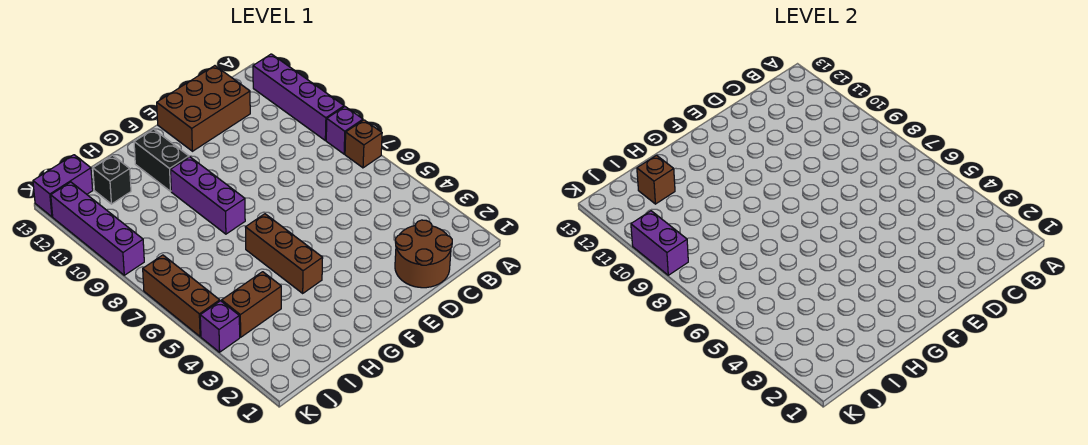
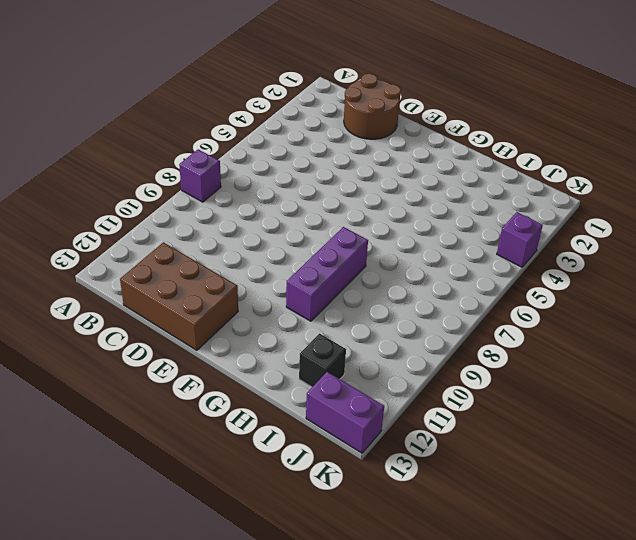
none -> brown 1x1 brick [345,120,382,168]
none -> purple 1x4 brick [253,54,344,140]
none -> brown 1x3 brick [246,214,323,293]

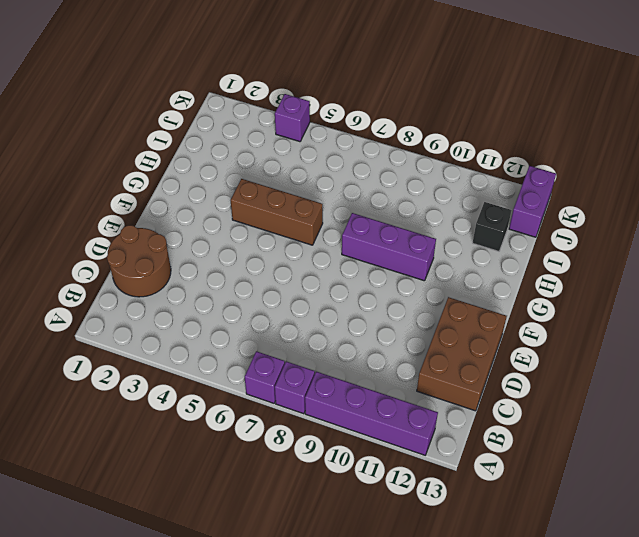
purple 1x1 brick [245,351,285,403] -> brown 1x1 brick [345,120,382,168]
none -> black 1x2 brick [134,129,189,191]
none -> brown 1x2 brick [222,272,281,337]
none -> brown 1x3 brick [143,255,220,336]

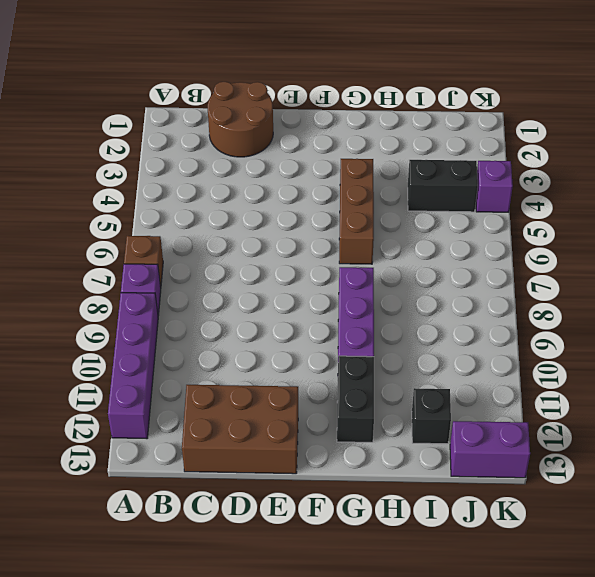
black 1x2 brick [408,160,478,212] -> brown 1x2 brick [222,272,281,337]
none -> brown 1x3 brick [143,255,220,336]
none -> purple 1x4 brick [51,182,144,275]
none -> brown 1x1 brick [637,155,675,204]

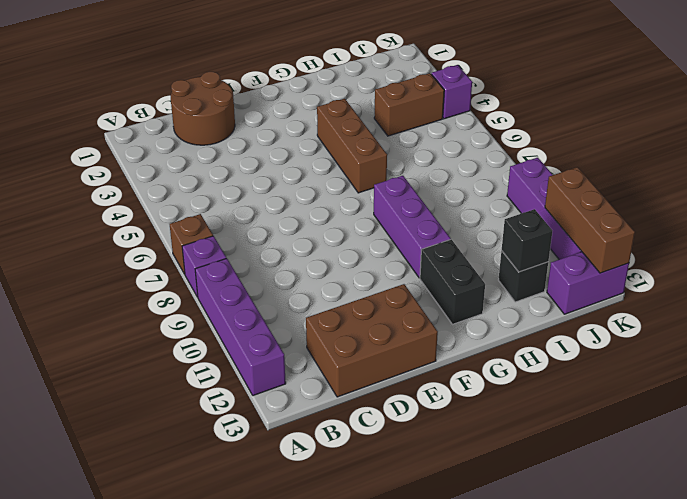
black 1x1 brick [502,209,552,272] -> brown 1x1 brick [637,155,675,204]
brown 1x3 brick [545,167,635,273] -> brown 1x3 brick moved to [143,255,220,336]
none -> purple 1x2 brick [631,211,688,275]

